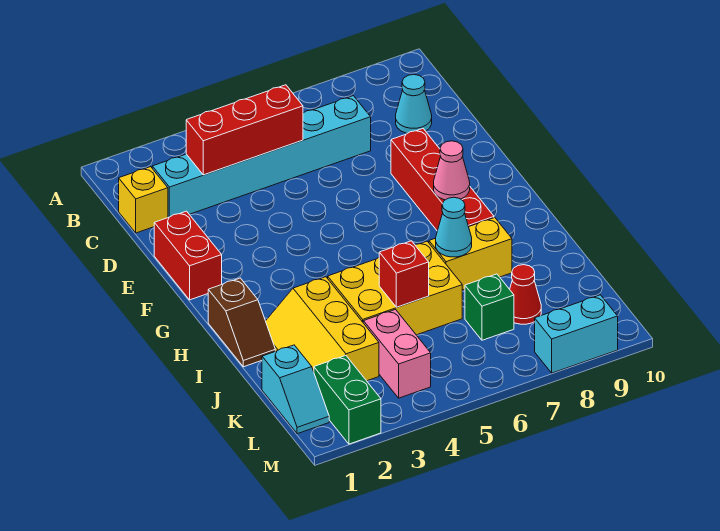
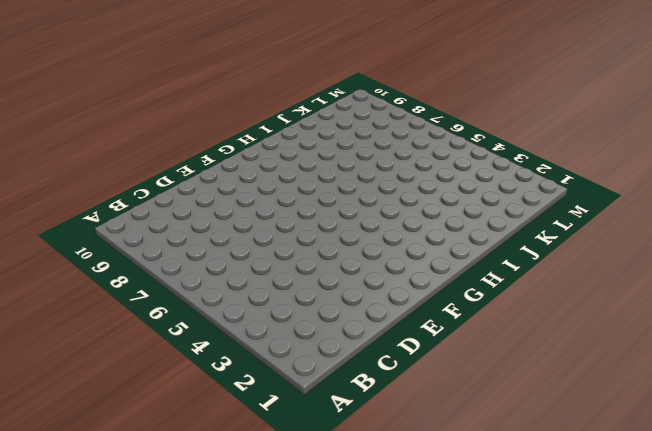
none -> yellow 1x1 brick [119,167,168,233]
none -> cyan 1x6 brick [152,96,371,217]
none -> cyan 1x1 cone [396,75,432,133]

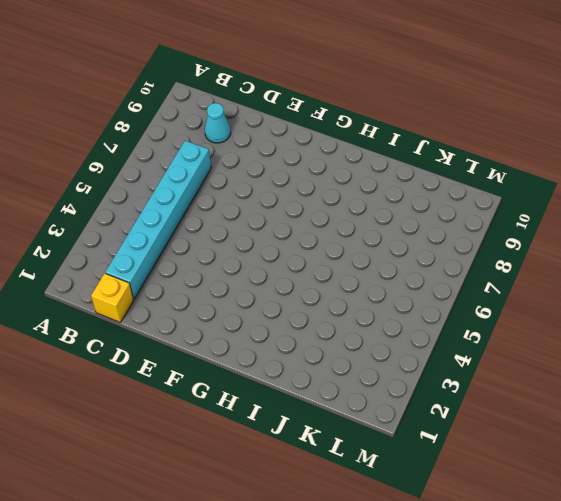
none -> red 1x2 brick [154,211,222,300]
none -> red 1x4 brick [391,129,494,231]
none -> brown 1x2 slope [208,278,275,367]

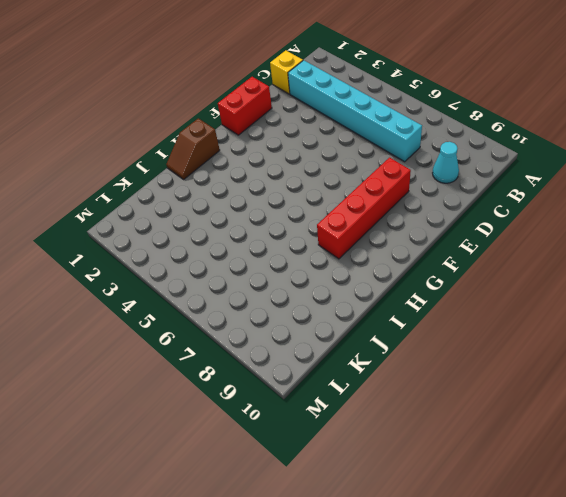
none -> yellow 2x3 slope [266,277,379,381]
none -> yellow 2x3 brick [328,241,462,335]
none -> yellow 1x2 brick [429,218,512,290]

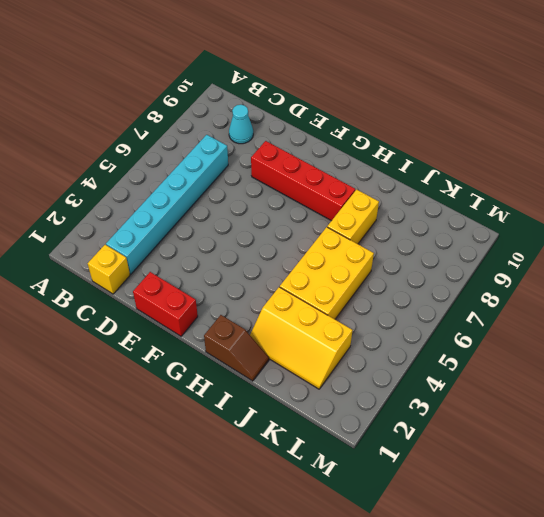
none -> cyan 1x2 slope [262,345,329,434]
none -> pink 1x2 brick [363,310,431,398]
none -> green 1x1 brick [465,274,514,340]

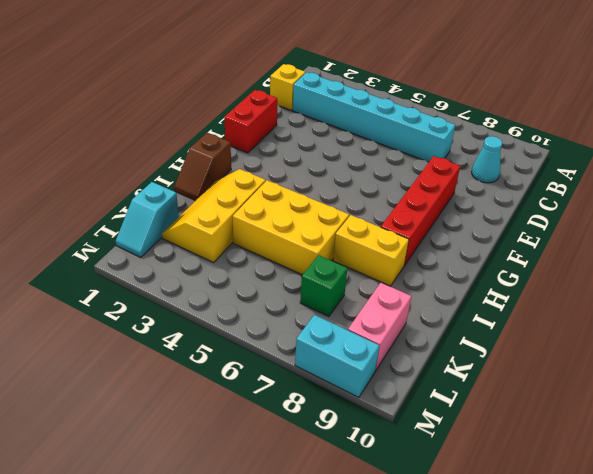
pink 1x2 brick [348,283,411,371] -> pink 1x2 brick moved to [363,310,431,398]
none -> red 1x1 cone [510,265,541,324]
none -> green 1x2 brick [314,356,381,444]
none -> red 1x3 brick [186,85,303,175]

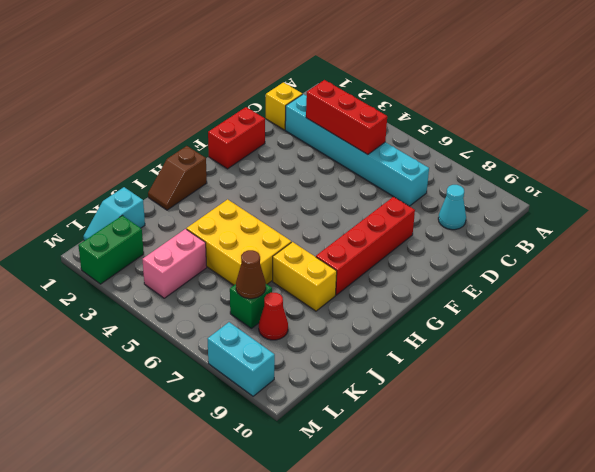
brown 1x1 cone [236,250,266,299] -> none
none -> yellow 2x3 slope [266,277,379,381]
none -> pink 1x1 cone [434,141,470,200]
none -> cyan 1x1 cone [436,197,472,257]

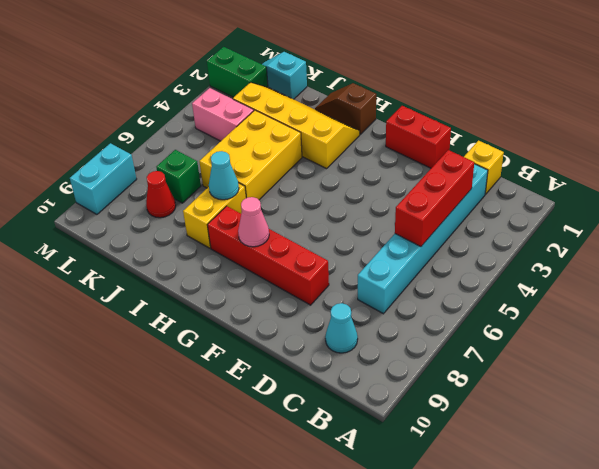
yellow 2x4 slope [233,83,360,169] -> yellow 2x3 slope [266,277,379,381]
none -> red 1x1 brick [379,241,429,307]

